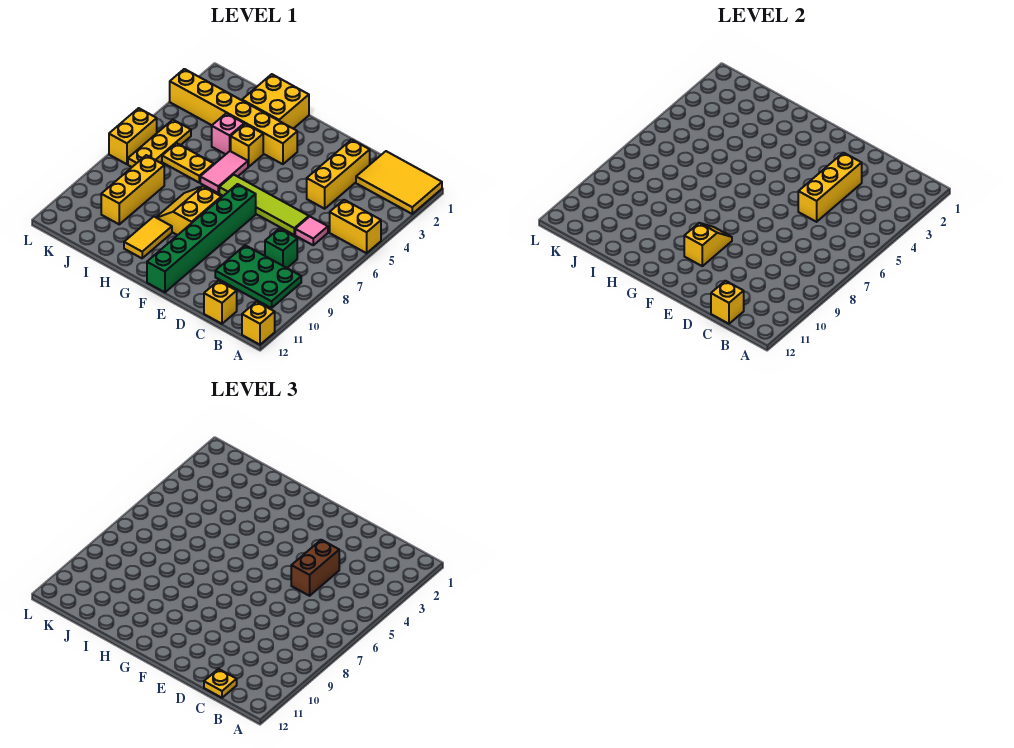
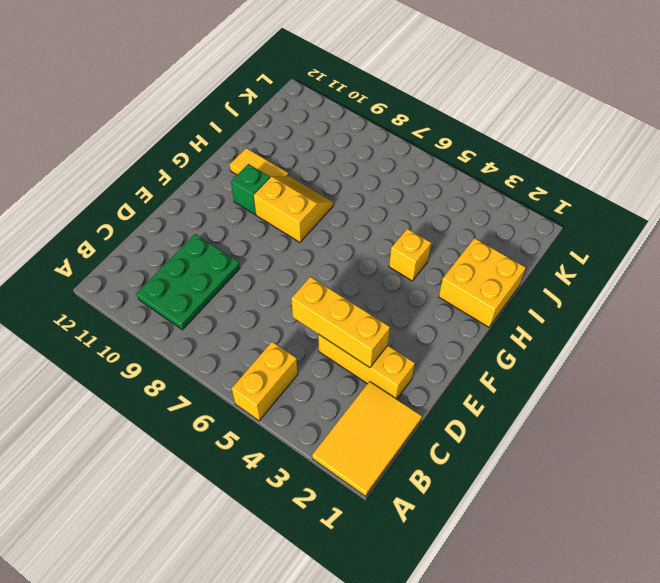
green 1x1 brick [231,164,270,214] -> green 1x1 brick moved to [265,228,297,268]
none -> yellow 1x1 brick [242,302,275,345]
none -> pink 1x1 tile [295,217,328,245]
none -> yellow 1x1 brick [204,281,237,324]

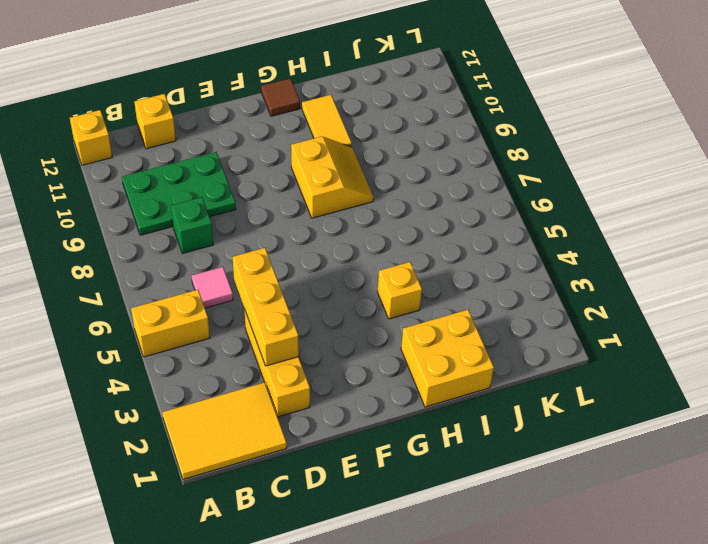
brown 1x1 tile [261,79,300,116] -> none
none -> lime 1x4 tile [219,175,309,235]
none -> green 1x6 brick [147,184,256,292]
none -> yellow 1x6 brick [170,69,297,164]

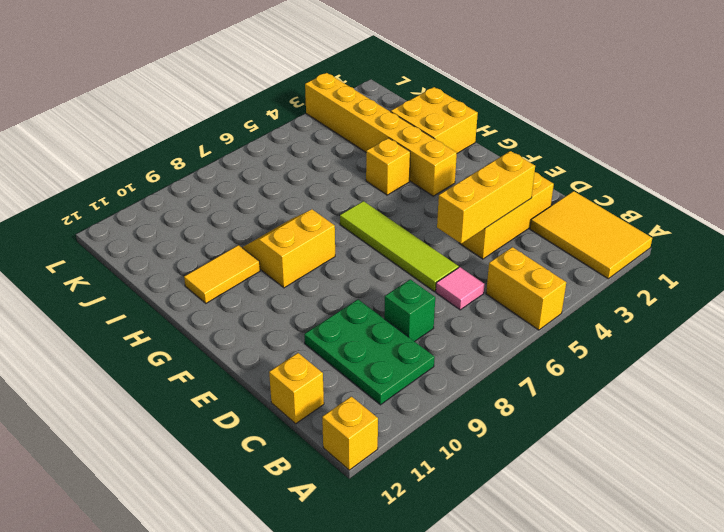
none -> green 1x6 brick [147,184,256,292]
none -> pink 1x2 tile [200,151,248,193]
none -> pink 1x1 brick [212,113,244,154]

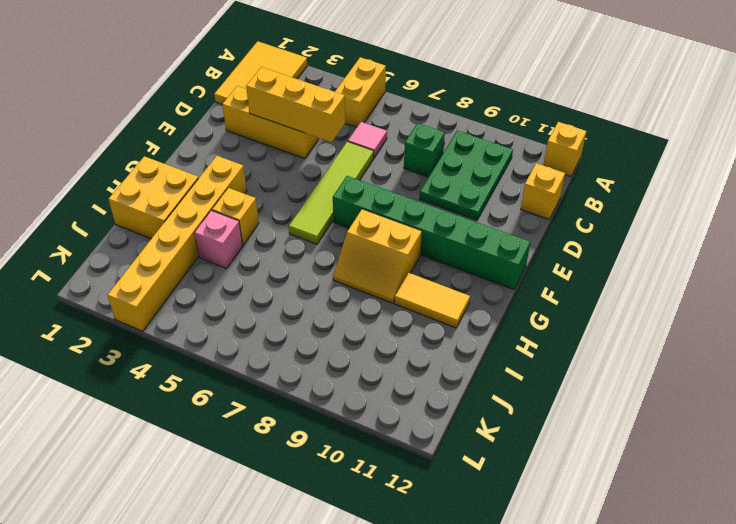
none -> pink 1x2 tile [200,151,248,193]
none -> yellow 1x2 plate [162,143,214,182]
none -> yellow 1x3 brick [101,155,164,224]

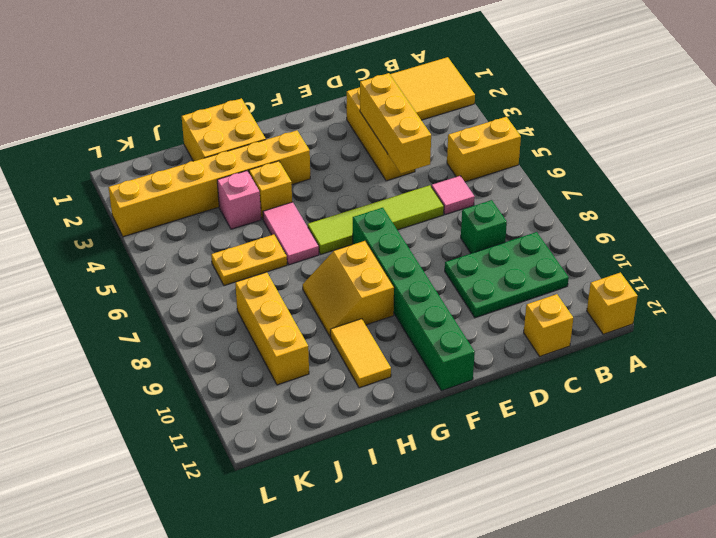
none -> yellow 1x3 plate [128,120,191,167]
none -> yellow 1x2 brick [109,108,157,164]
none -> yellow 1x1 brick [711,281,744,324]

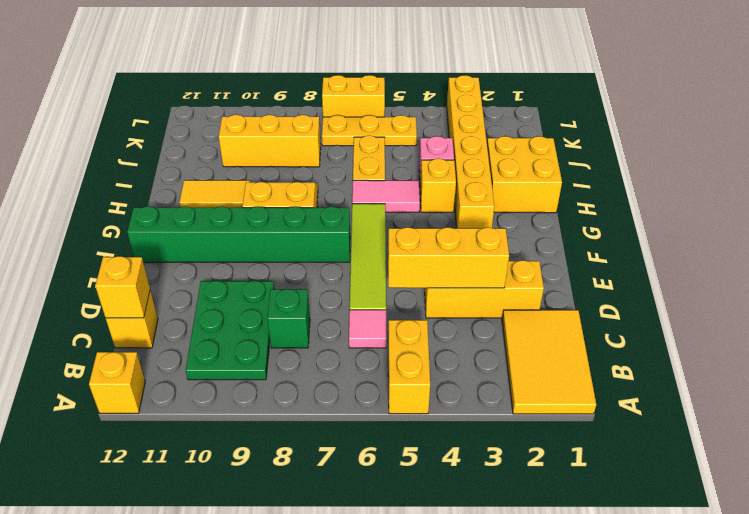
none -> yellow 1x2 slope [684,223,732,266]
none -> yellow 1x1 plate [204,669,237,698]
none -> brown 1x2 brick [291,540,339,596]

